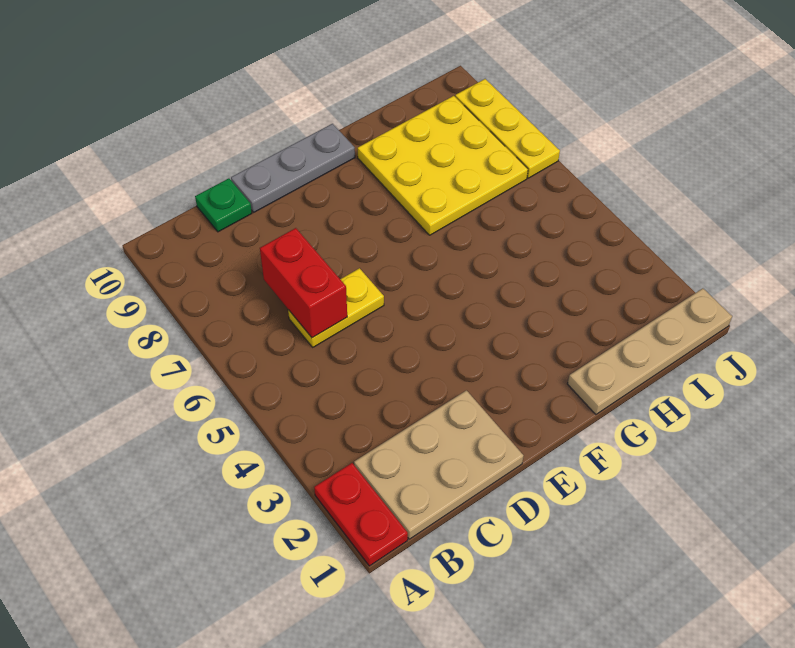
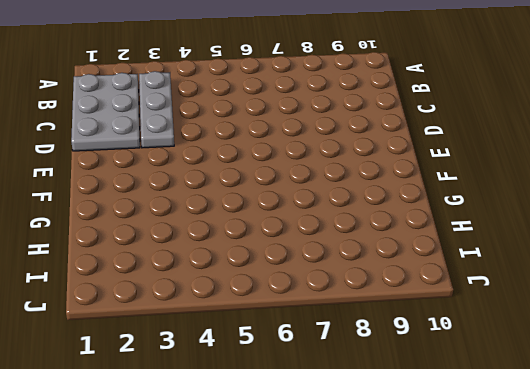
grey 2x3 plate [71,73,140,151] -> tan 2x3 plate [354,390,523,539]
grey 1x3 plate [139,71,174,148] -> grey 1x3 plate moved to [231,124,355,212]
none -> red 1x2 plate [314,463,408,566]
none -> yellow 1x2 plate [288,268,384,347]

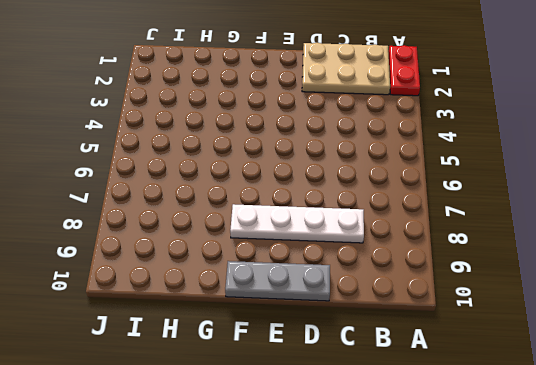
white 1x4 plate [230,204,364,243] -> none
none -> yellow 1x2 plate [288,268,384,347]
none -> green 1x1 plate [195,178,252,232]

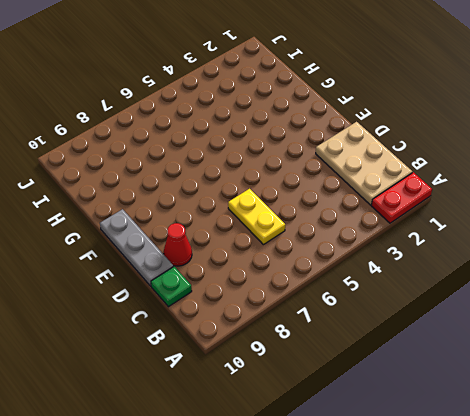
red 1x1 cone [164,223,192,266] -> none
none -> tan 1x4 plate [568,288,732,414]
none -> yellow 3x3 plate [357,96,528,235]

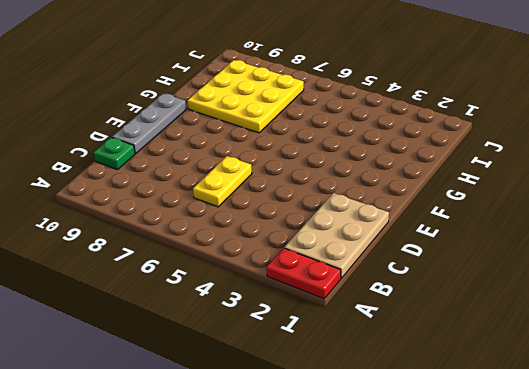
none -> tan 1x4 plate [568,288,732,414]
none -> yellow 1x3 plate [455,79,560,178]

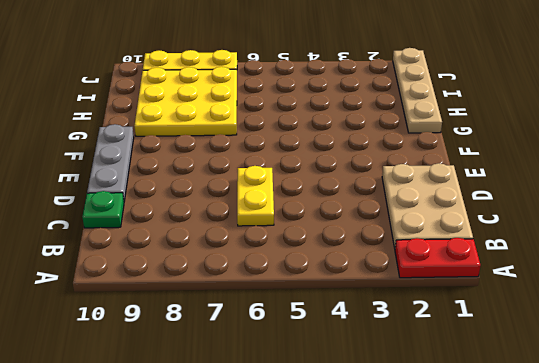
none -> red 1x2 brick [260,228,347,338]

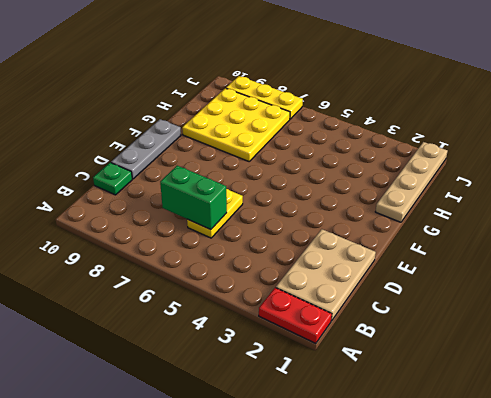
green 1x2 brick [160,166,227,230] -> red 1x2 brick [260,228,347,338]

